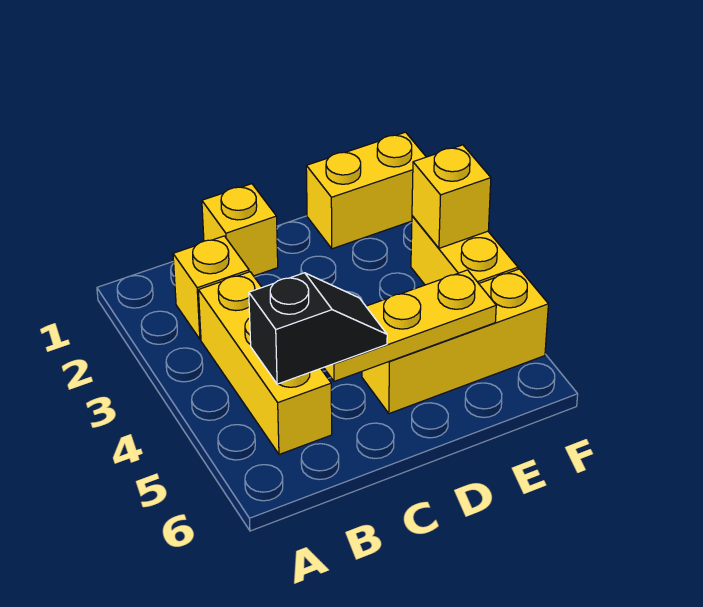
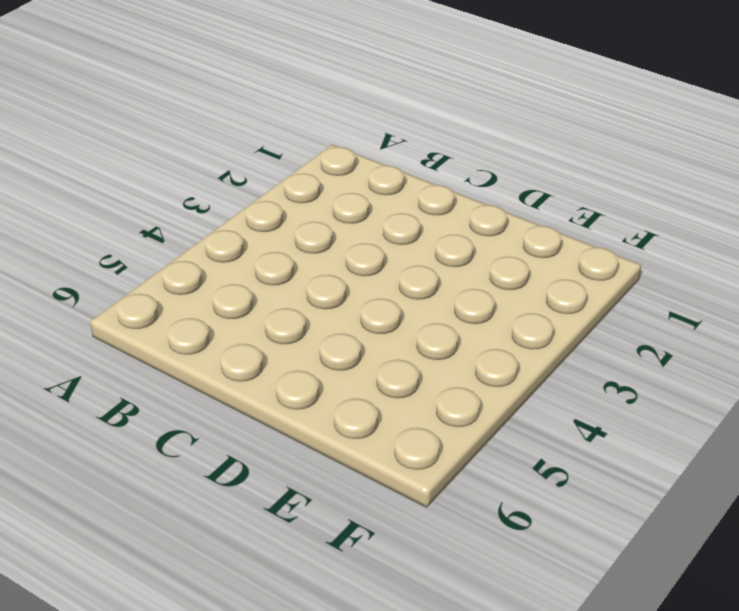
none -> yellow 1x1 brick [173,236,249,339]
none -> yellow 1x3 brick [198,272,332,454]

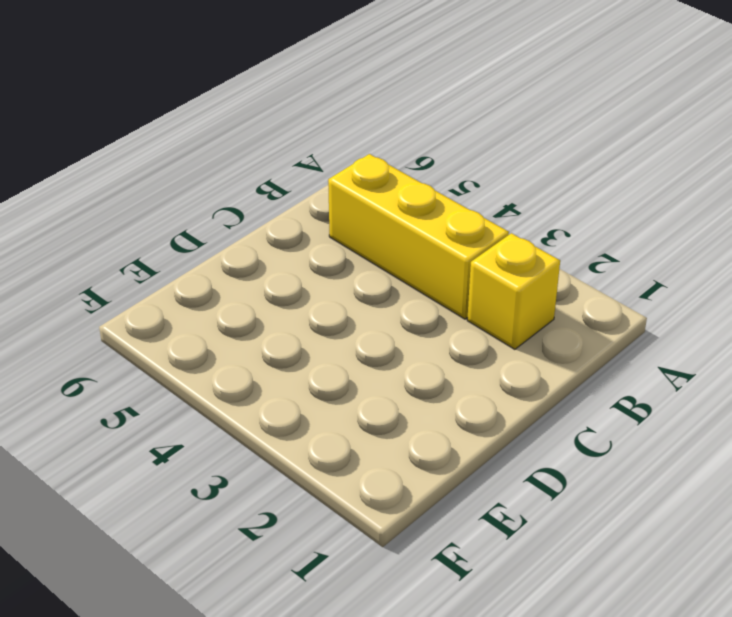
none -> yellow 1x1 brick [202,184,278,276]
none -> yellow 1x3 brick [362,269,548,413]

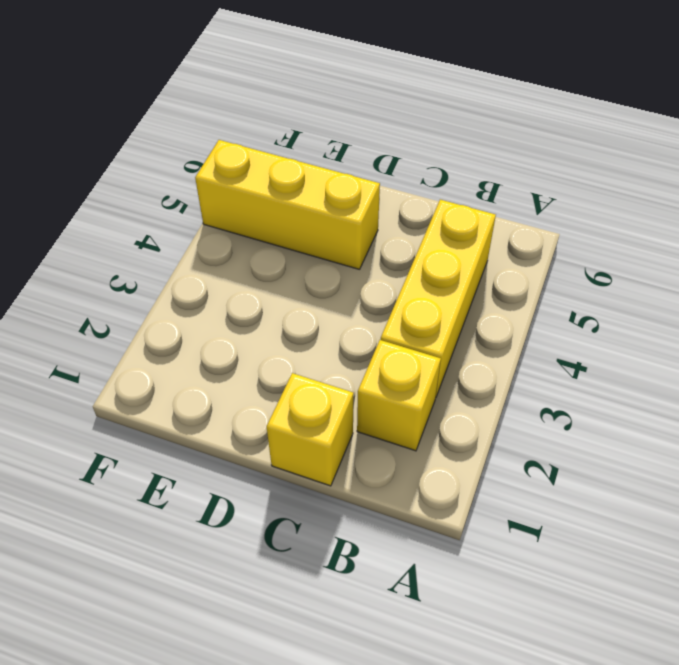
none -> yellow 1x2 brick [306,132,426,249]
none -> yellow 1x2 brick [411,216,518,285]

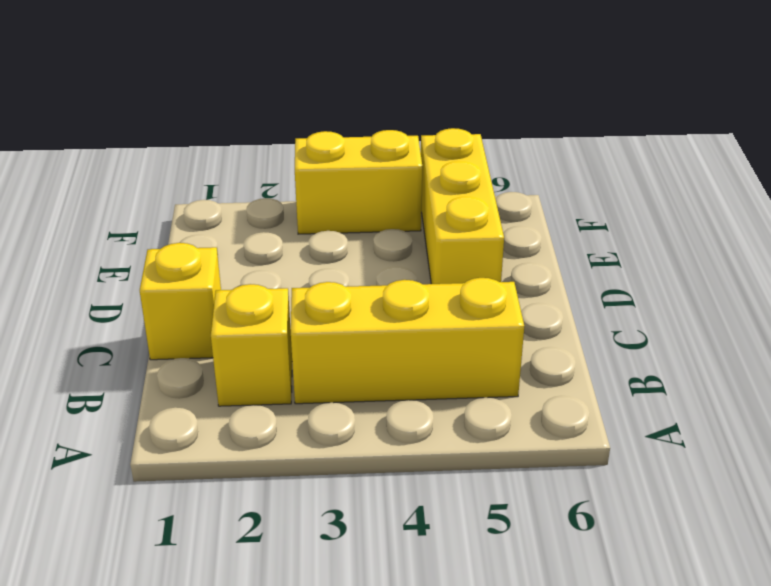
none -> yellow 1x2 brick [306,132,426,249]
none -> yellow 1x3 plate [324,270,496,381]

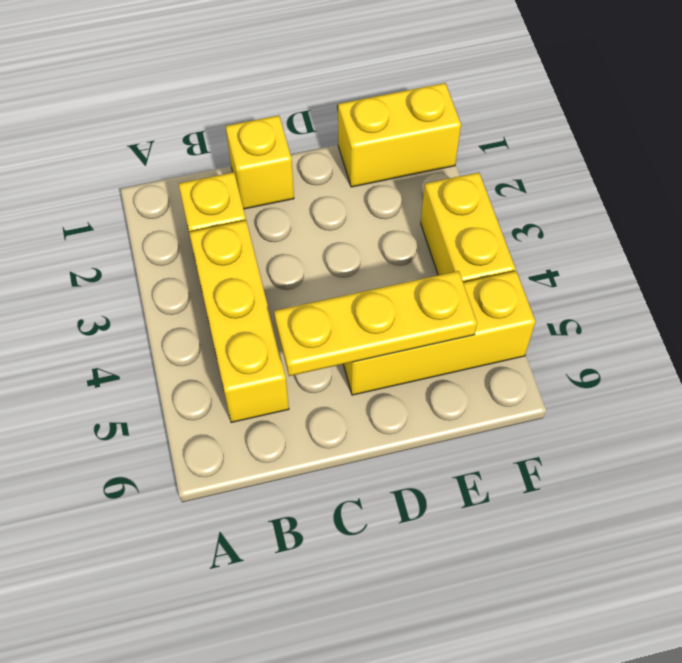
none -> yellow 1x1 brick [412,145,491,248]
none -> black 1x2 slope [249,273,387,384]

